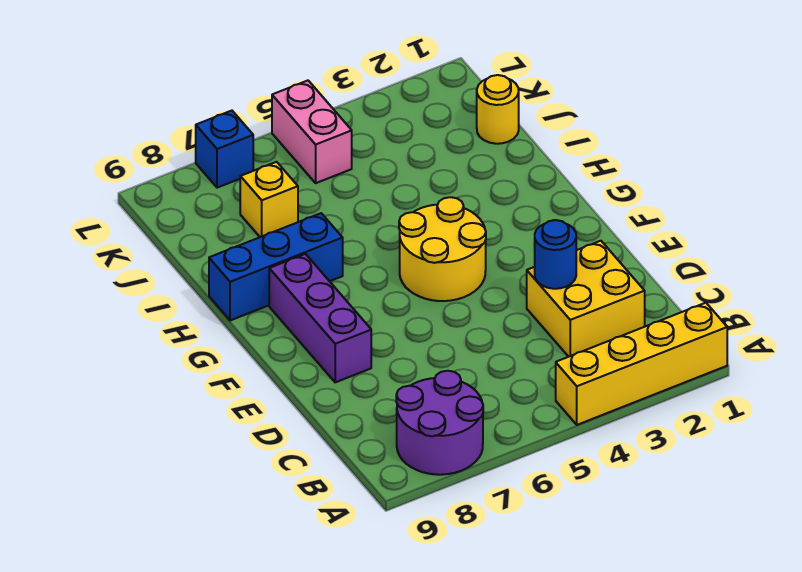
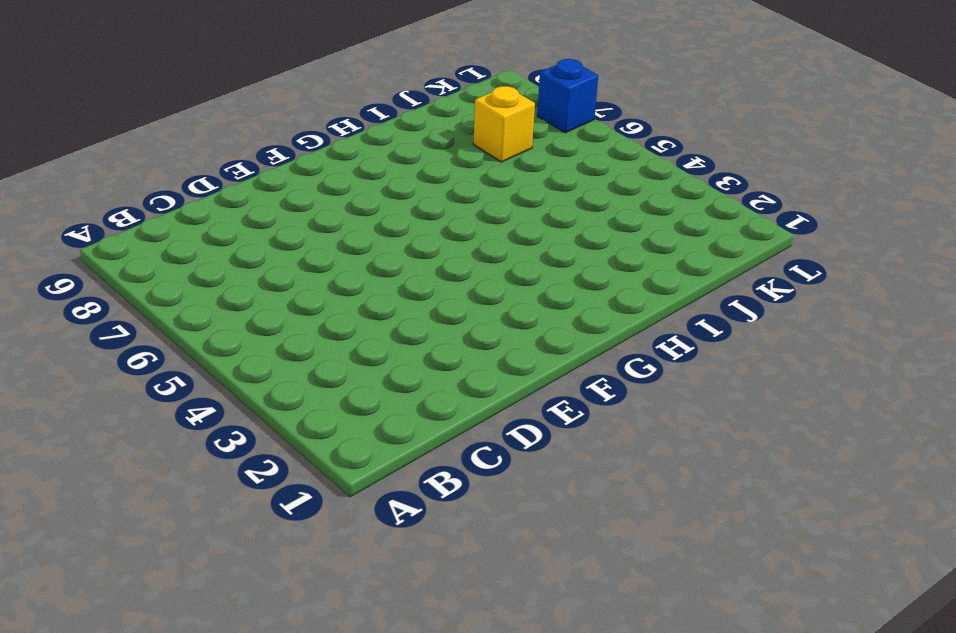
none -> yellow 1x4 brick [556,303,727,425]
none -> purple 2x2 round brick [396,371,483,475]

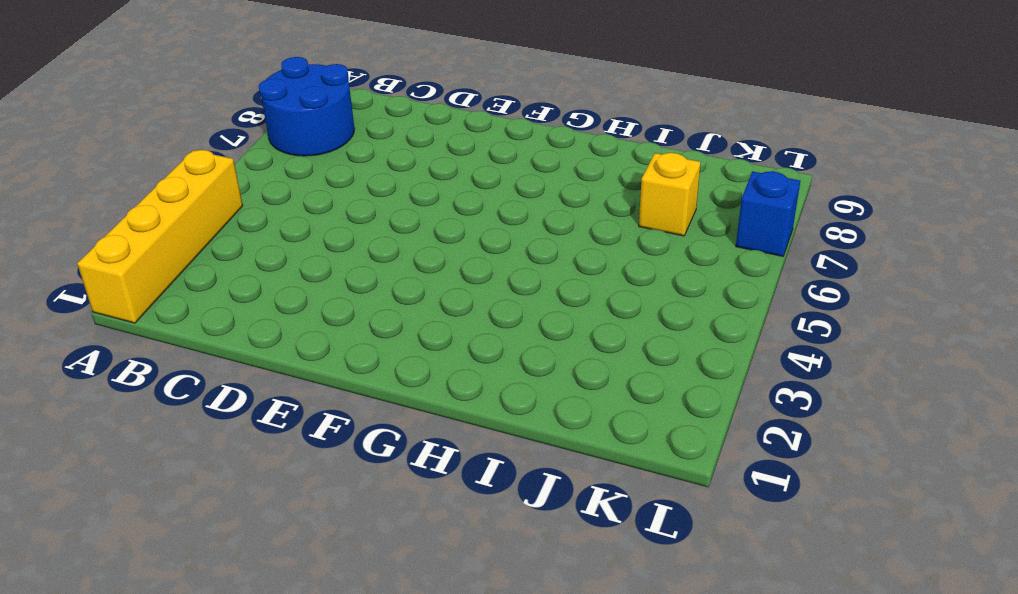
blue 2x2 round brick [259,57,355,156] -> purple 2x2 round brick [396,371,483,475]
none -> yellow 2x2 brick [527,241,645,357]
none -> purple 1x3 brick [269,254,371,382]

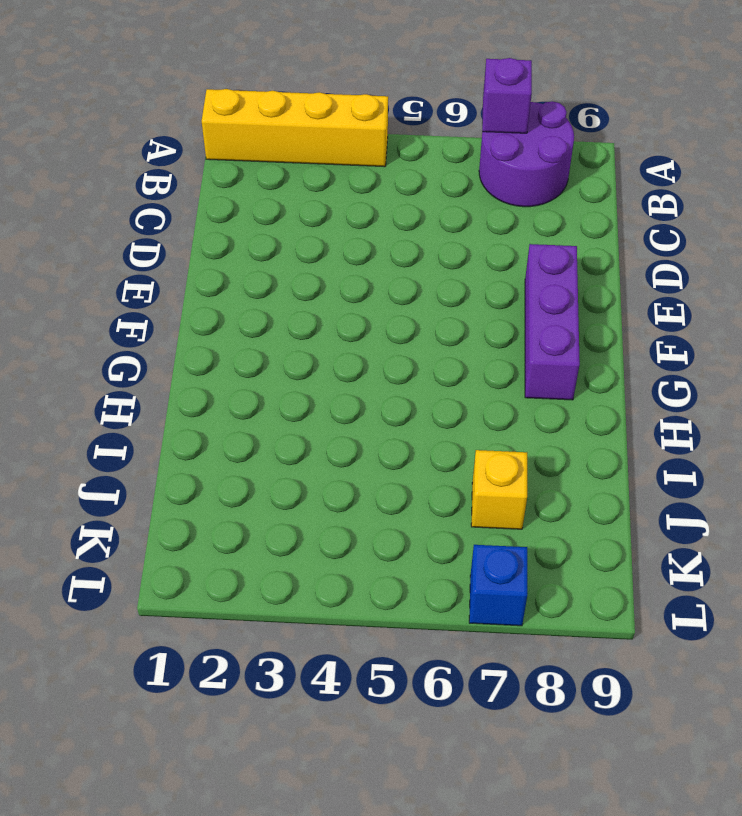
purple 1x1 brick [482,58,532,133] -> none
none -> yellow 2x2 brick [527,241,645,357]
none -> yellow 2x2 round brick [399,197,486,301]

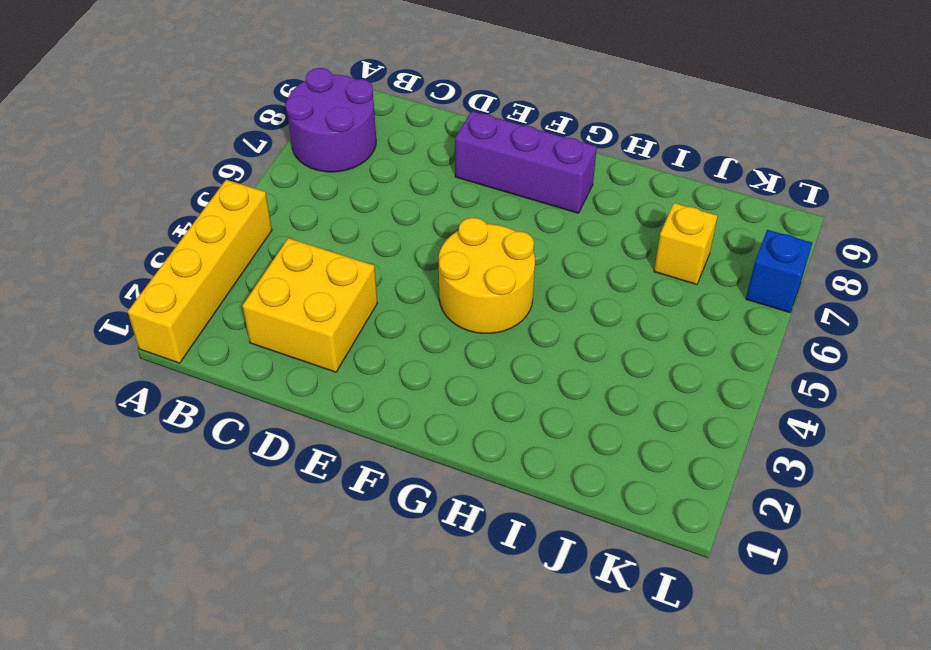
none -> blue 1x3 brick [209,213,343,320]
none -> yellow 1x1 round brick [477,75,519,144]

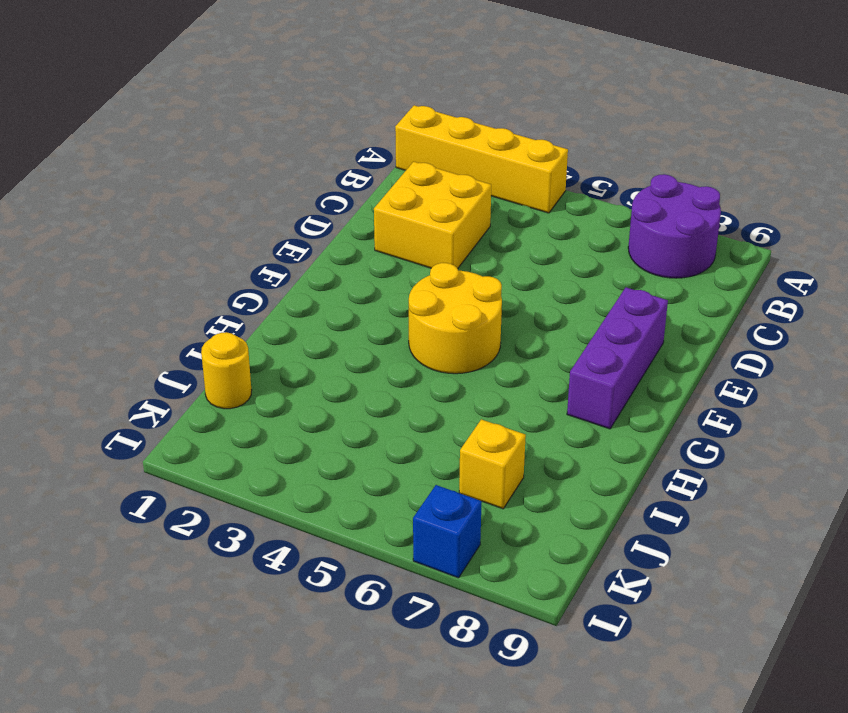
none -> blue 1x3 brick [209,213,343,320]
none -> pink 1x2 brick [272,81,352,183]

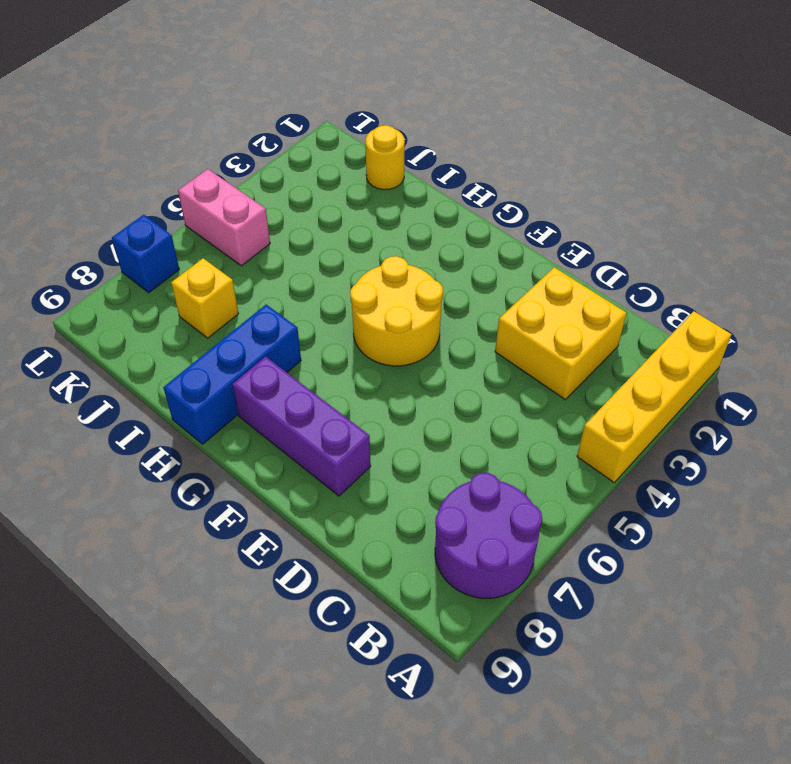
none -> blue 1x1 round brick [535,220,576,289]

